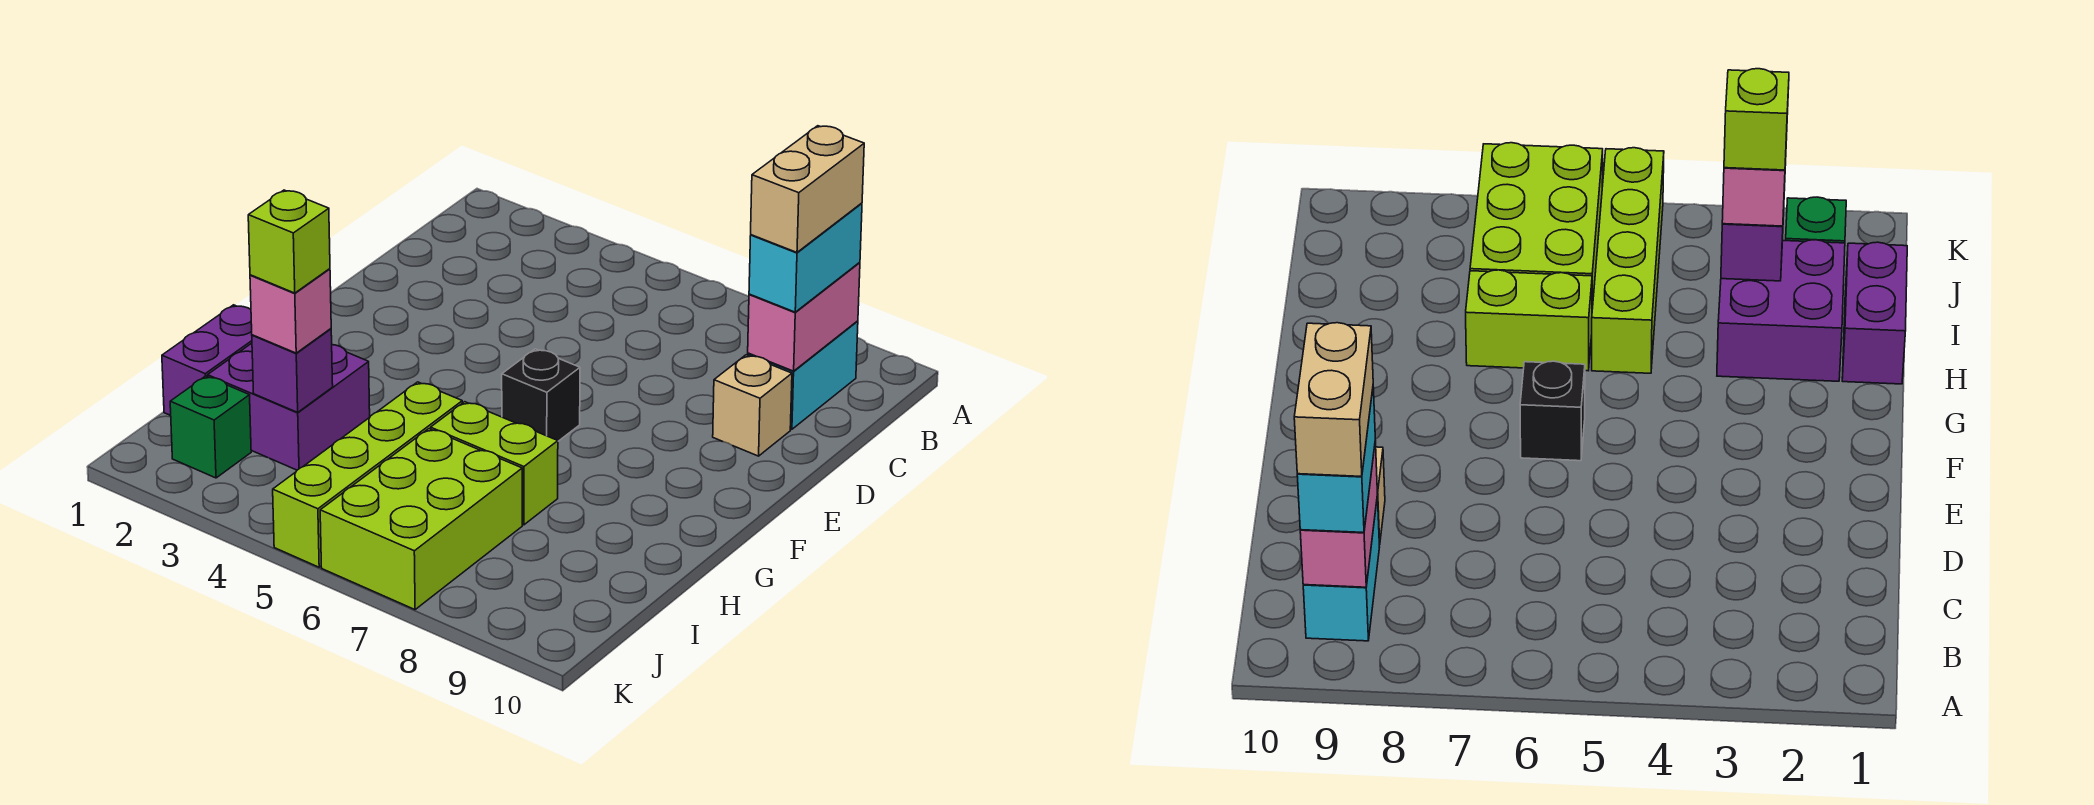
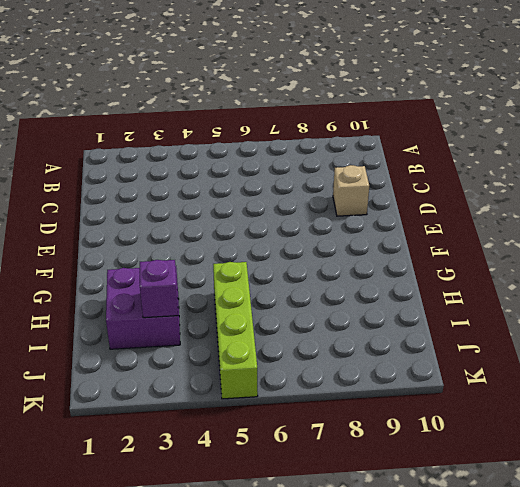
none -> cyan 1x2 brick [748,321,858,429]
none -> black 1x1 brick [502,349,580,441]
none -> purple 1x2 brick [162,305,252,415]

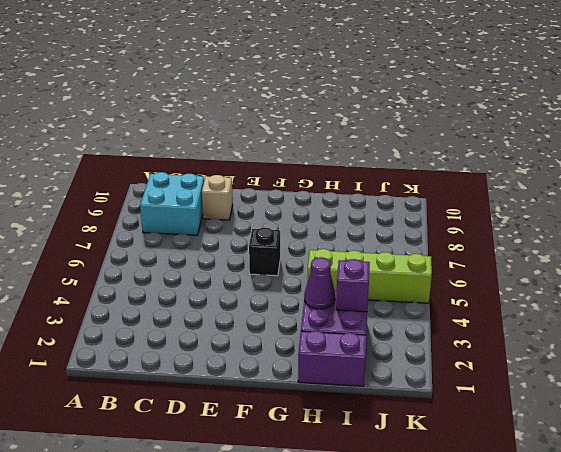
cyan 2x2 brick [140,172,204,235] -> cyan 1x2 brick [748,321,858,429]
purple 1x1 cone [304,257,335,309] -> none
none -> lime 1x2 brick [431,402,558,525]
none -> lime 2x3 brick [320,429,522,610]
none -> green 1x1 brick [170,376,251,478]

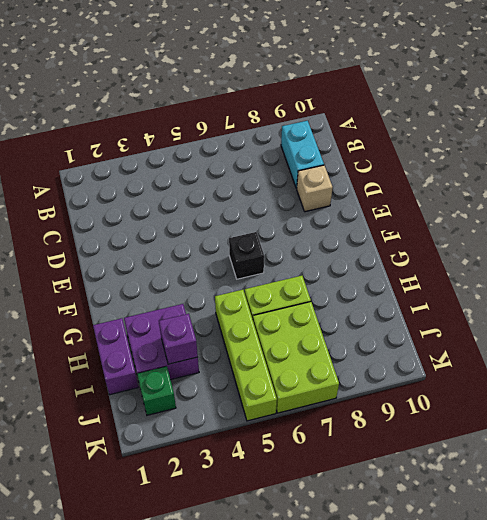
none -> pink 1x2 brick [748,262,860,371]
none -> cyan 1x2 brick [749,203,862,312]
none -> pink 1x1 brick [250,269,331,353]

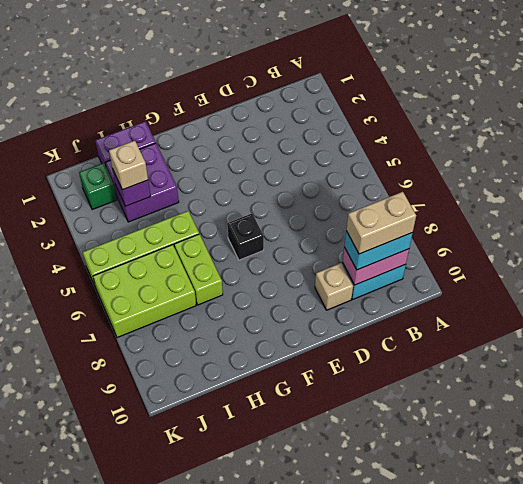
tan 1x1 brick [109,141,148,190] -> pink 1x1 brick [250,269,331,353]
none -> lime 1x1 brick [248,190,330,293]

